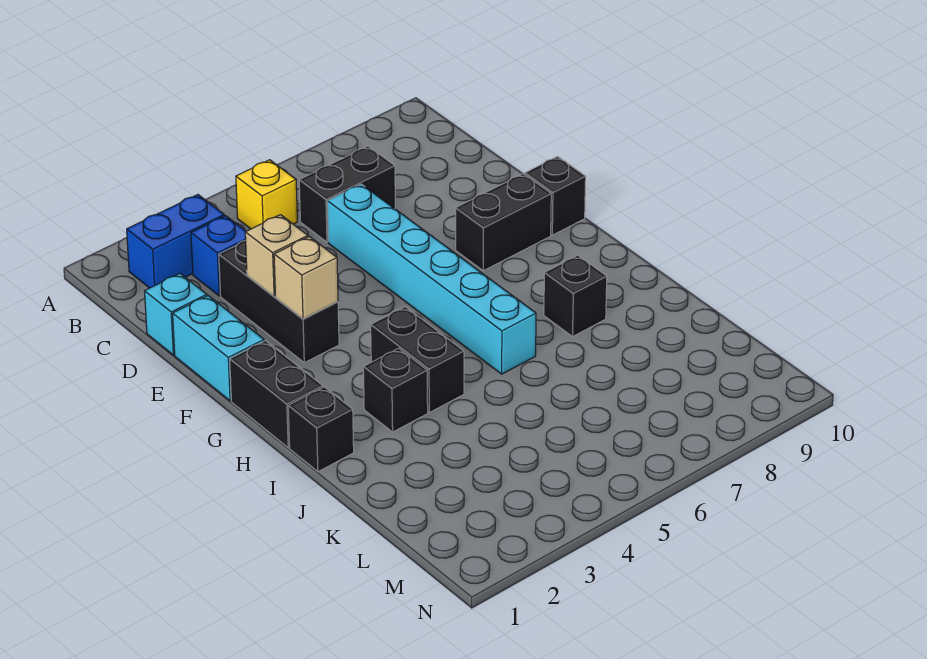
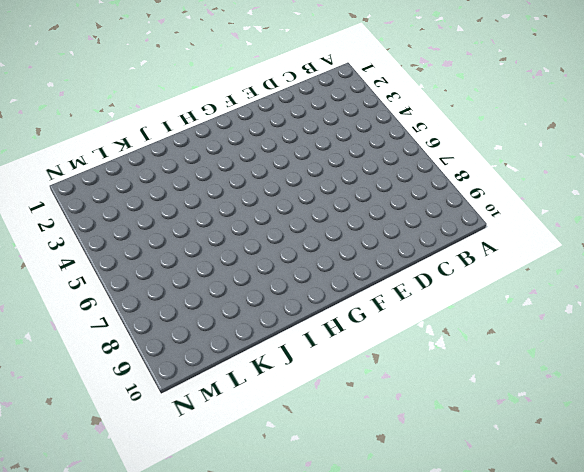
none -> blue 1x2 brick [127,195,224,288]
none -> yellow 1x1 brick [236,160,297,229]
none -> blue 1x1 brick [191,216,246,296]

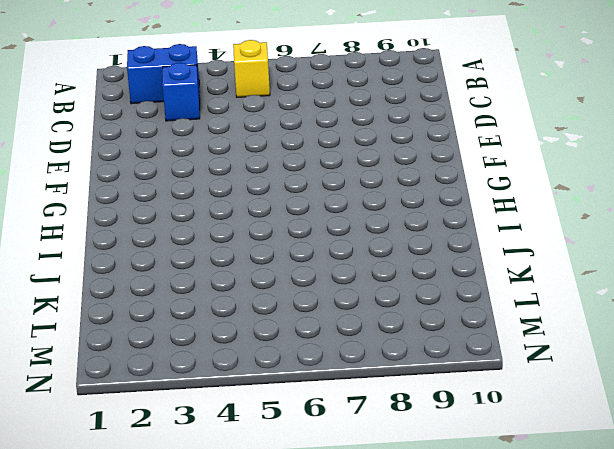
none -> black 1x2 brick [299,146,395,242]
none -> cyan 1x1 brick [145,274,207,355]
none -> black 1x3 brick [219,240,339,363]

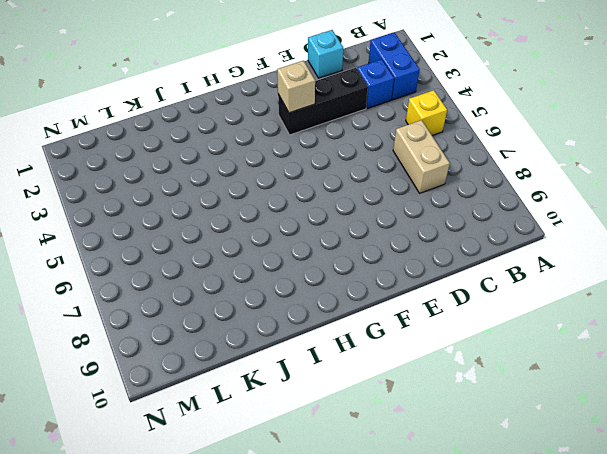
tan 1x2 brick [393,120,450,193] -> black 1x2 brick [299,146,395,242]
none -> cyan 1x6 brick [327,184,536,374]
none -> cyan 1x2 brick [173,296,264,401]
none -> black 1x2 brick [455,174,551,271]

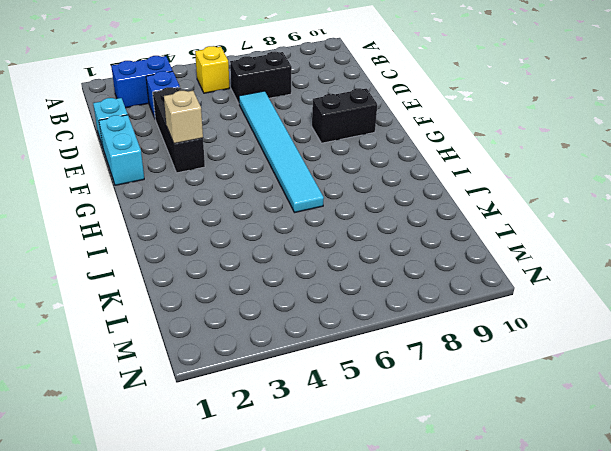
cyan 1x6 tile [239,91,324,213] -> cyan 1x6 brick [327,184,536,374]
none -> black 1x1 brick [525,157,586,235]
none -> black 1x2 brick [230,341,323,448]
none -> black 1x2 brick [371,307,464,412]

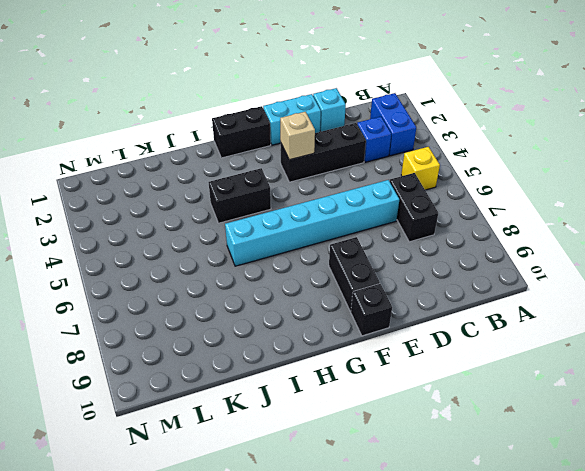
none -> black 1x1 brick [288,387,354,472]
none -> black 1x1 brick [363,348,428,432]
none -> black 1x1 brick [544,255,607,337]

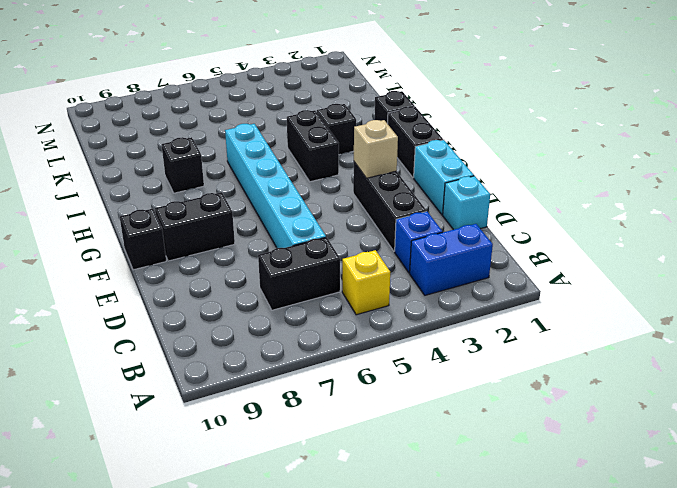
none -> tan 1x1 brick [245,215,308,297]

